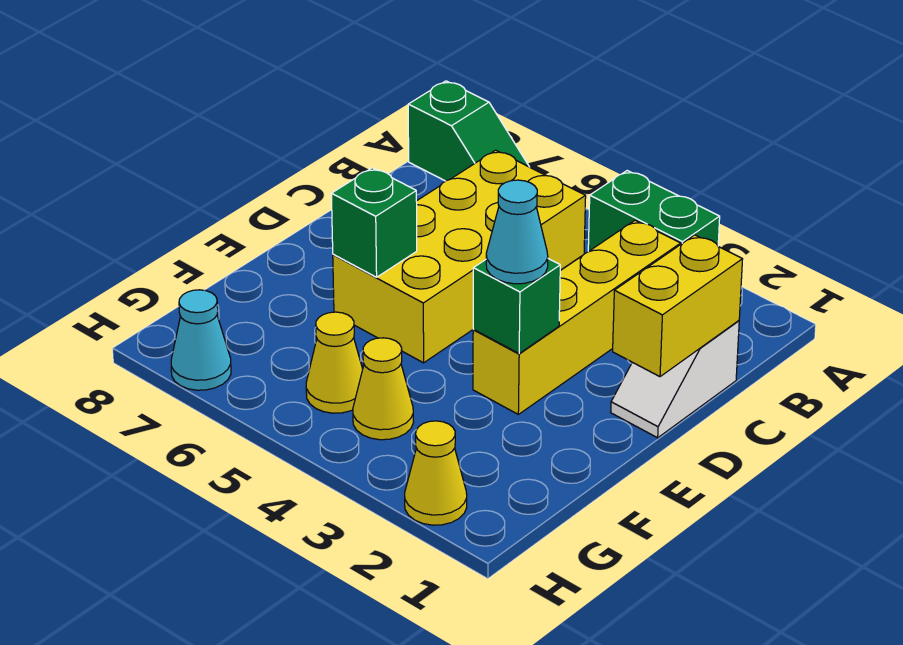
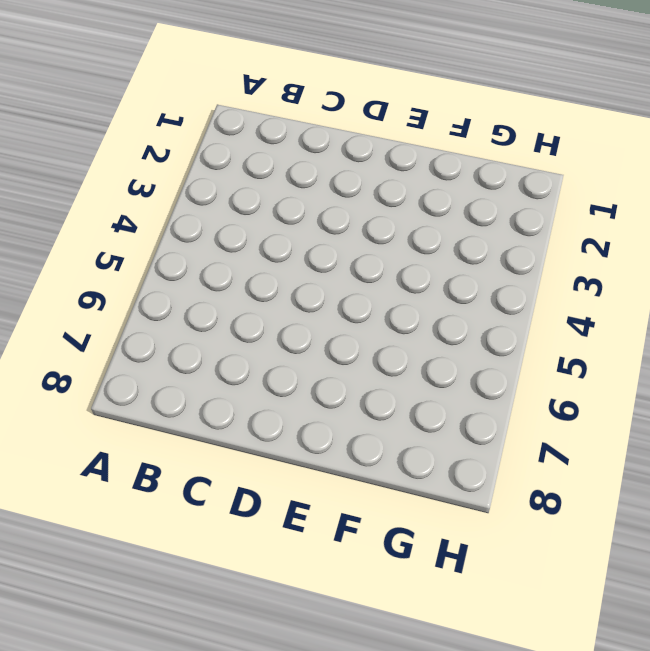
none -> green 1x2 brick [588,171,720,252]
none -> green 1x2 slope [408,81,529,181]
none -> yellow 1x4 brick [473,220,681,414]

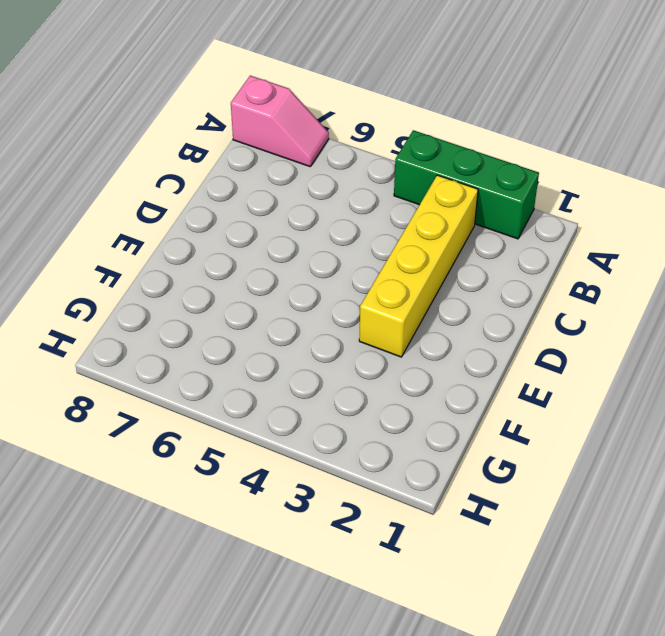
green 1x3 brick [394,130,539,239] -> green 1x2 brick [588,171,720,252]
pink 1x2 slope [231,76,329,166] -> green 1x2 slope [408,81,529,181]
none -> yellow 2x4 brick [333,150,586,363]
none -> white 1x2 slope [611,321,739,438]
none -> yellow 1x1 cone [353,338,414,440]

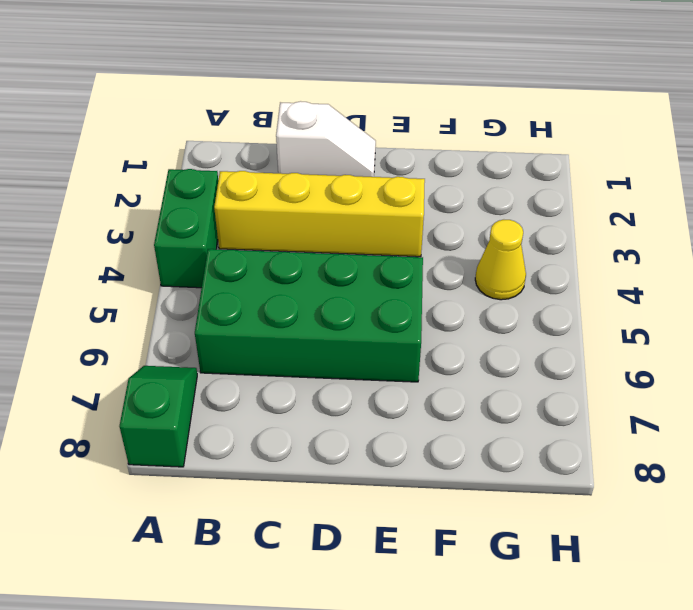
green 2x4 brick [195,249,423,382] -> yellow 2x4 brick [333,150,586,363]
none -> yellow 1x1 cone [306,312,363,413]
none -> yellow 1x1 cone [405,421,467,525]
none -> cyan 1x1 cone [171,290,231,390]

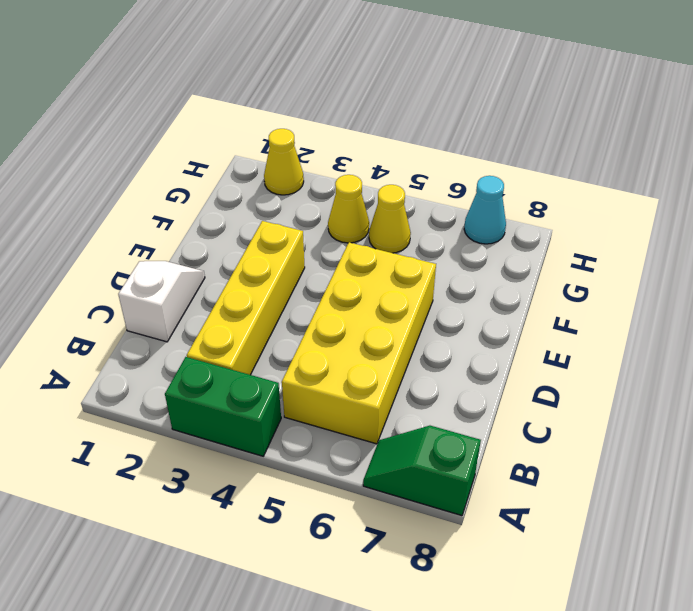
none -> yellow 1x2 brick [613,235,743,377]
none -> green 1x1 brick [473,259,560,353]
none -> green 1x1 brick [331,168,417,277]

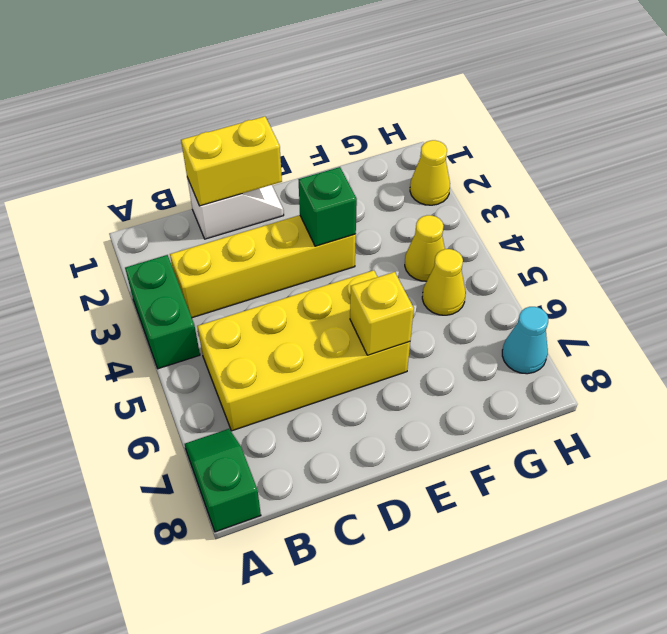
yellow 1x1 brick [350,272,414,355] -> green 1x1 brick [331,168,417,277]
none -> cyan 1x1 cone [486,180,548,284]

